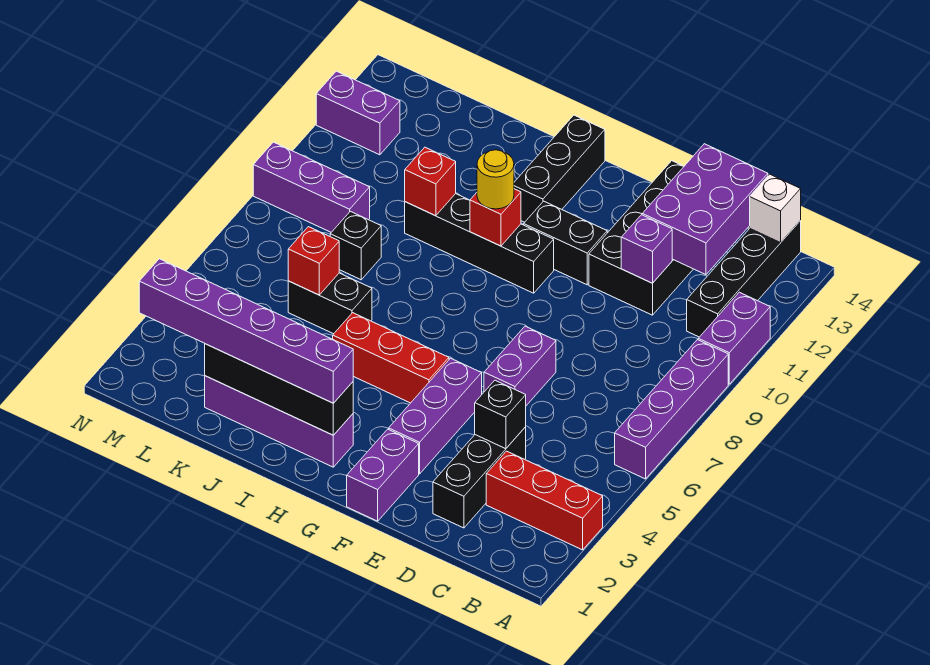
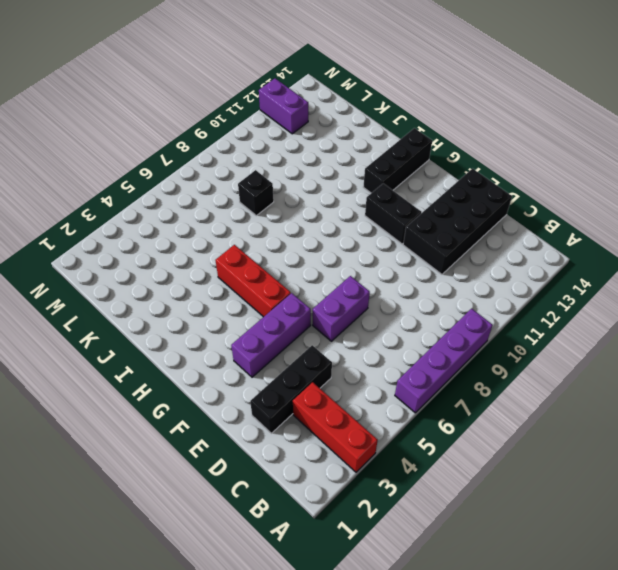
none -> purple 1x2 brick [698,292,770,384]
none -> black 1x4 brick [687,221,801,337]
none -> purple 1x2 brick [347,429,419,521]

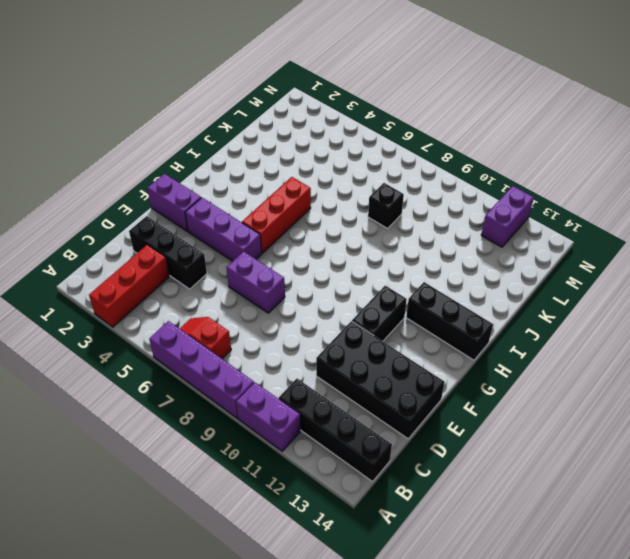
red 1x2 slope [180,317,231,359] -> none
none -> black 1x4 brick [405,194,554,293]
none -> purple 1x4 brick [205,376,353,467]
none -> black 1x2 brick [288,273,372,334]

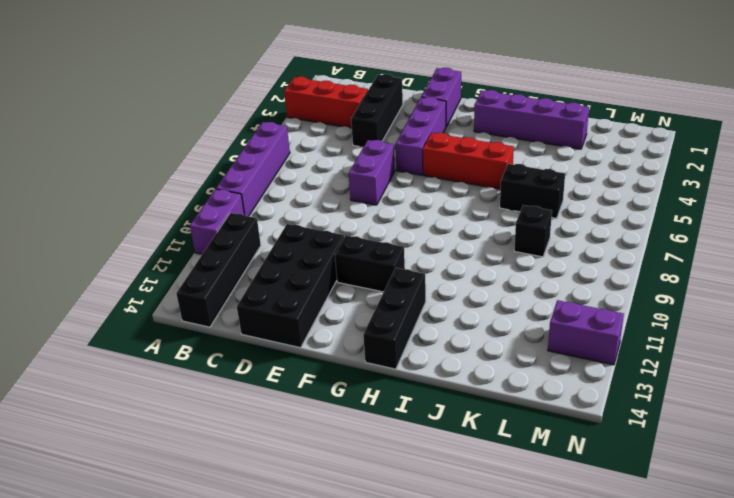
none -> black 1x4 brick [405,194,554,293]
none -> purple 1x3 brick [253,142,370,232]
none -> white 1x1 brick [750,174,801,243]

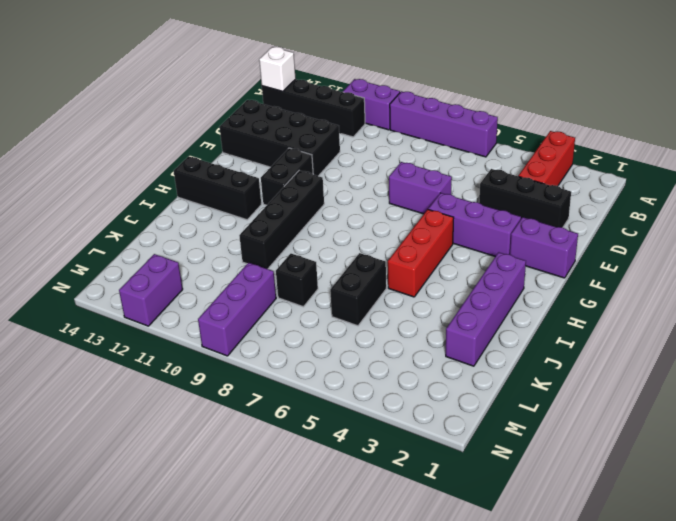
none -> purple 2x3 brick [642,144,768,275]
none -> black 1x1 brick [475,380,526,449]
none -> purple 1x1 brick [621,215,672,283]

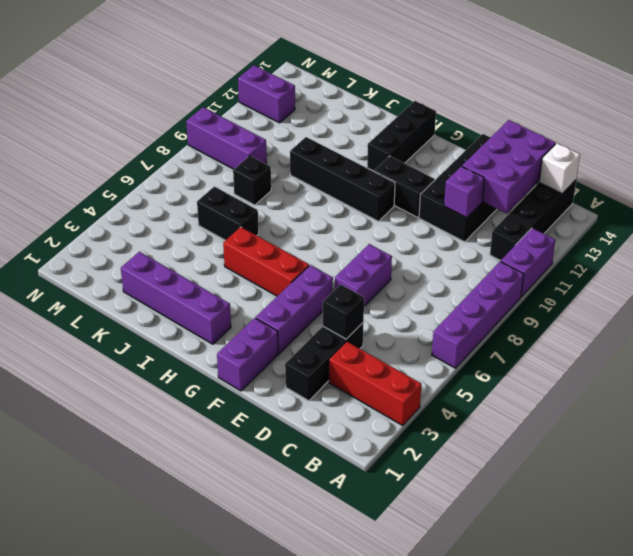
none -> black 1x4 brick [205,344,353,435]
none -> red 1x1 brick [470,189,521,246]
none -> red 1x1 brick [405,147,456,216]

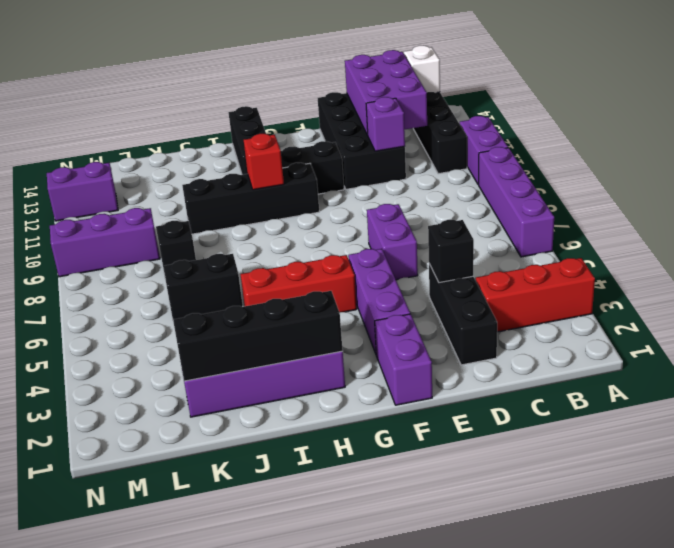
none -> red 1x1 brick [405,147,456,216]
none -> red 1x1 brick [288,227,339,295]
none -> purple 1x6 brick [139,259,353,403]

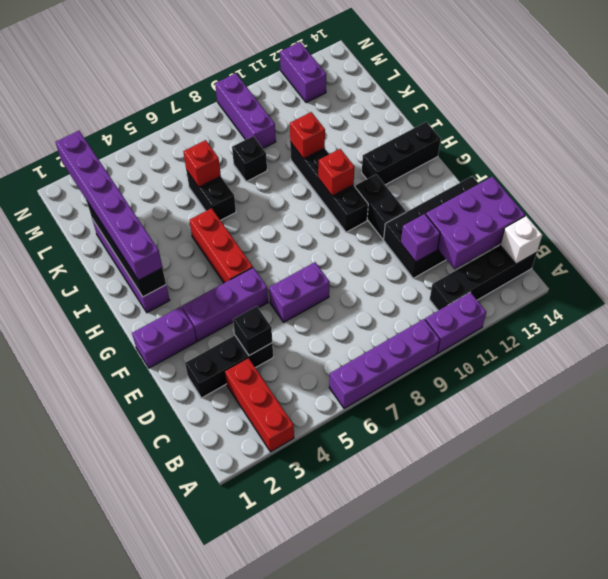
none -> yellow 1x1 round brick [477,150,514,209]

